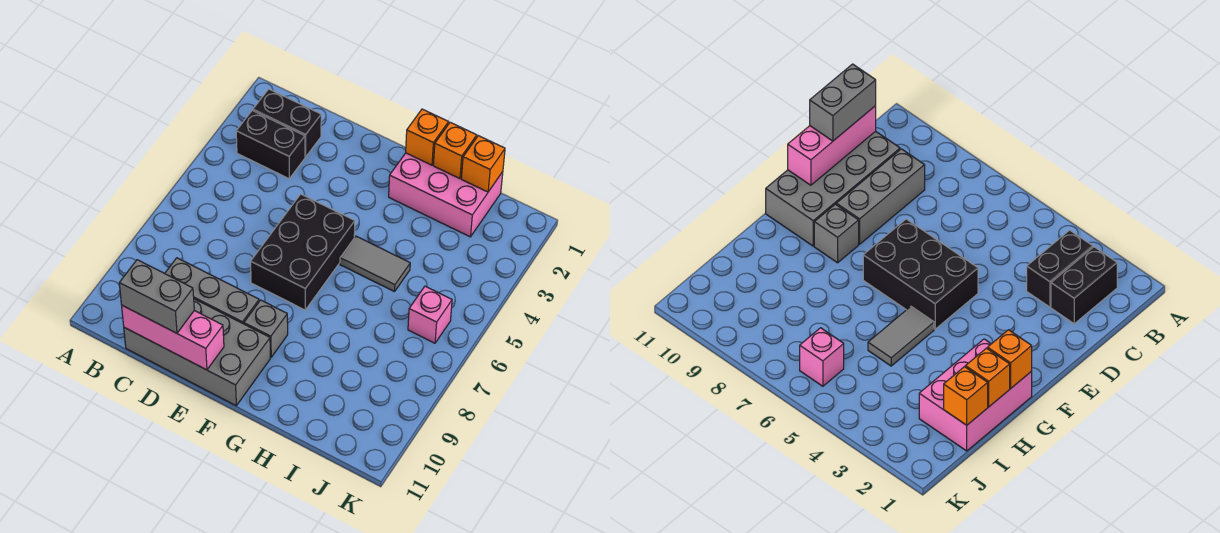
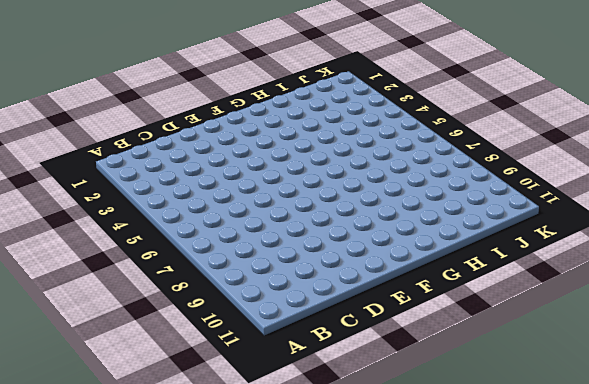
none -> black 1x2 brick [253,89,321,157]
none -> black 1x2 brick [236,110,305,179]
none -> grey 1x3 brick [165,258,259,324]

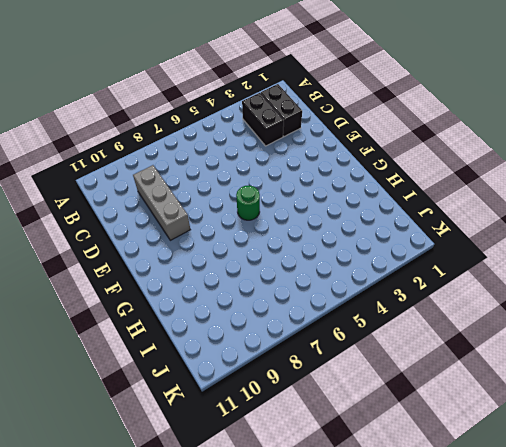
green 1x1 round brick [236,185,260,220] -> black 2x3 brick [251,194,355,310]
none -> grey 2x4 brick [124,299,270,406]
none -> grey 1x1 brick [244,300,288,357]
none -> pink 2x3 brick [389,153,503,237]

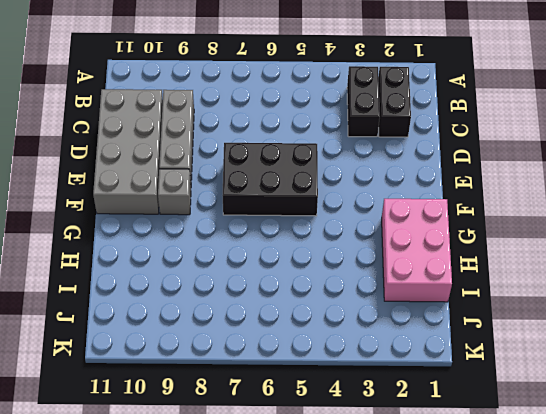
none -> grey 1x2 tile [340,236,410,292]
none -> pink 1x1 brick [408,286,452,343]
none -> pink 1x3 brick [122,306,224,370]

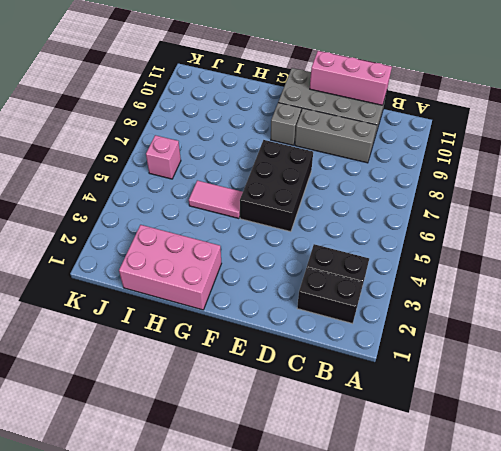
pink 1x2 tile [189,180,243,218] -> grey 1x2 tile [340,236,410,292]
none -> orange 1x1 brick [406,109,449,165]
none -> orange 1x1 brick [433,122,477,179]
none -> orange 1x1 brick [461,136,505,192]

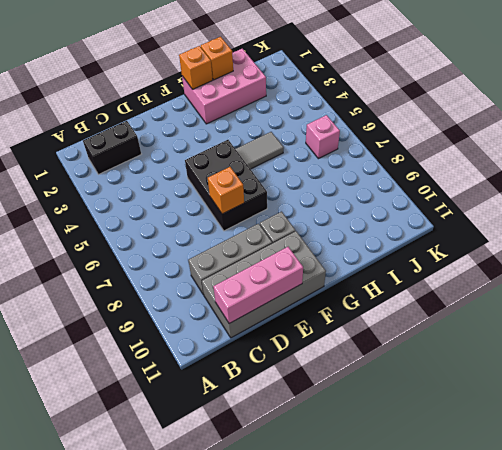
orange 1x1 brick [208,167,244,214] -> orange 1x1 brick moved to [461,136,505,192]
none -> black 1x2 brick [236,110,305,179]
none -> grey 1x2 brick [119,260,194,333]

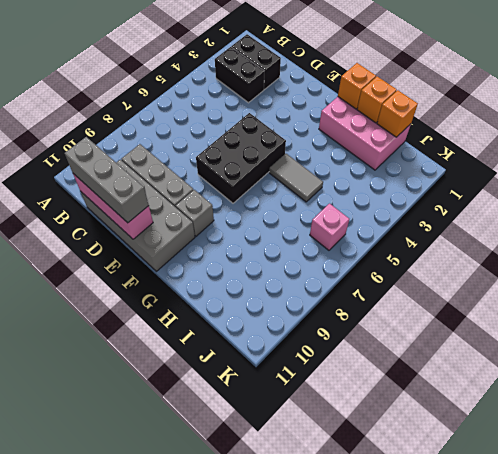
grey 1x3 brick [65,137,149,223] -> grey 1x2 brick [119,260,194,333]

